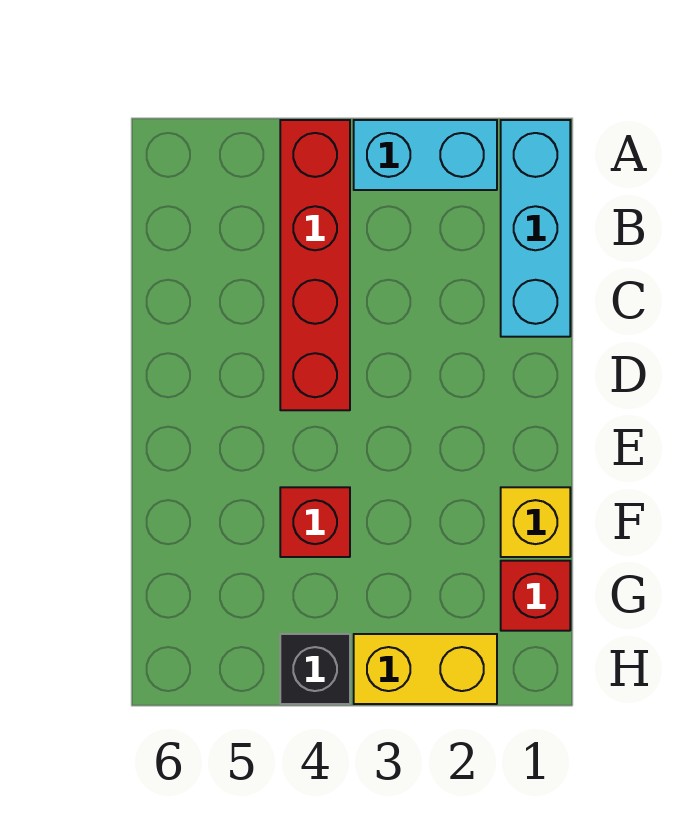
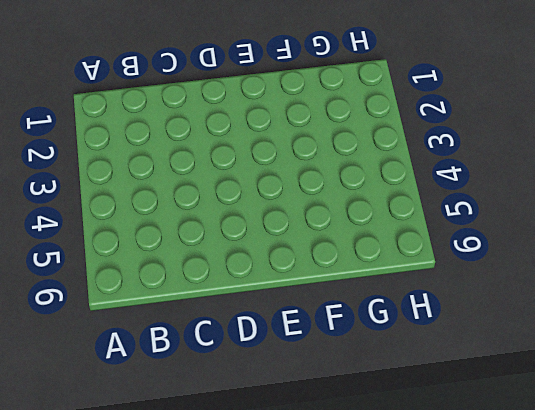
none -> cyan 1x3 brick [501,120,570,337]
none -> cyan 1x2 brick [354,120,497,190]

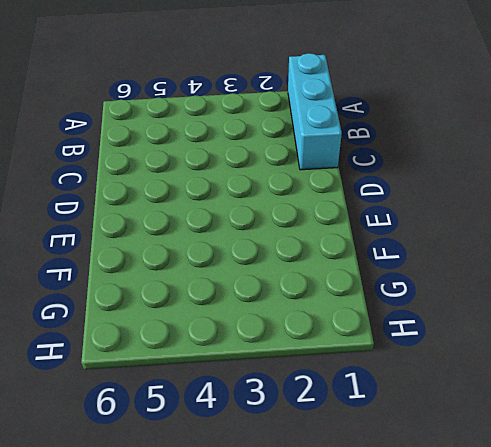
none -> cyan 1x2 brick [354,120,497,190]
none -> red 1x4 brick [280,120,350,410]

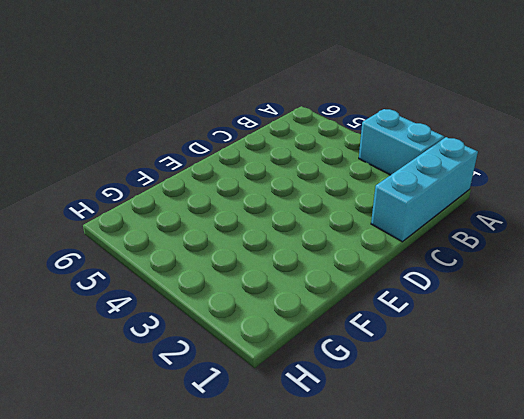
none -> red 1x4 brick [280,120,350,410]
none -> yellow 1x1 brick [501,487,570,557]

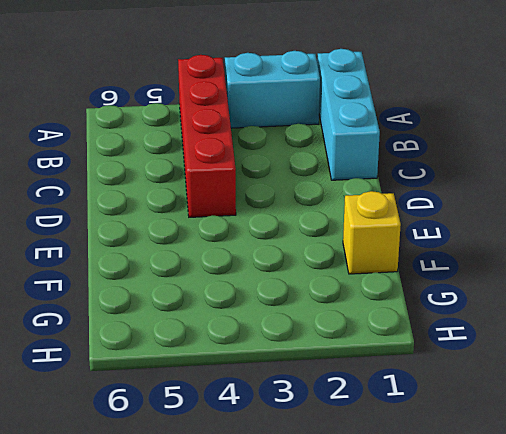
none -> red 1x1 brick [280,487,350,557]
none -> red 1x1 brick [501,561,570,631]

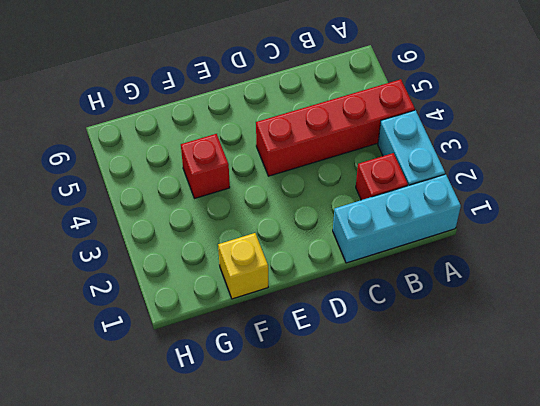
red 1x1 brick [356,153,408,200] -> red 1x1 brick moved to [501,561,570,631]
none -> yellow 1x2 brick [354,634,497,704]
none -> black 1x1 brick [280,634,350,704]

